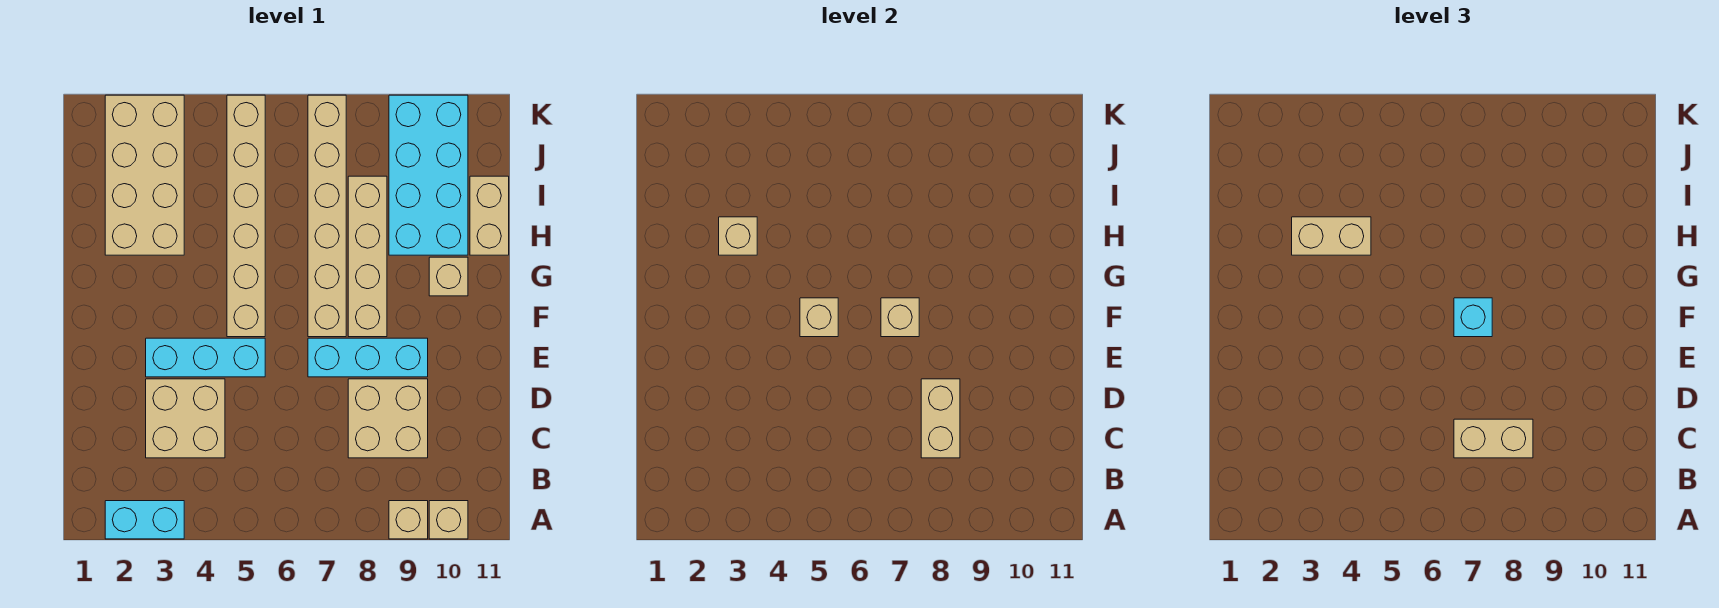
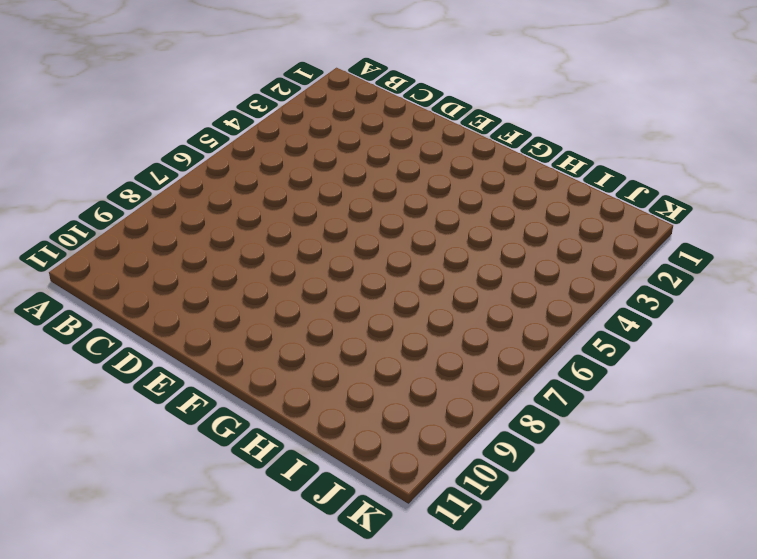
none -> cyan 1x2 brick [105,501,184,539]
none -> tan 1x1 brick [389,501,428,539]
none -> tan 1x1 brick [429,501,468,539]

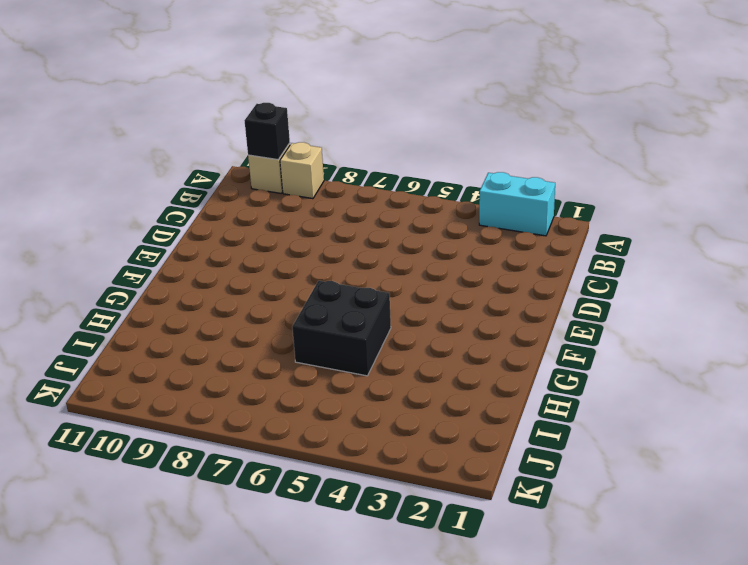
black 1x1 brick [245,103,290,160] -> none
black 2x2 brick [292,281,391,376] -> tan 1x6 brick [227,95,265,337]
none -> tan 2x2 brick [146,379,225,458]
none -> tan 2x2 brick [348,379,428,458]
none -> cyan 1x3 brick [146,338,265,377]

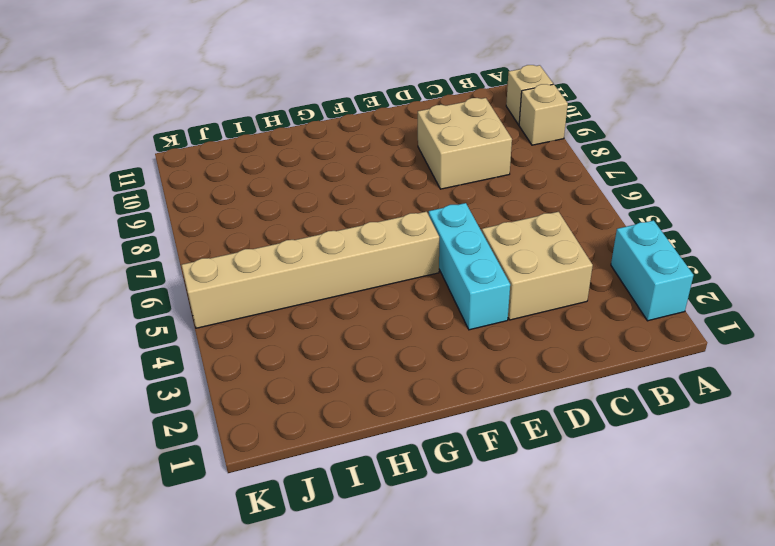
none -> cyan 1x3 brick [308,338,428,377]
none -> tan 1x6 brick [308,95,346,337]
none -> tan 1x4 brick [348,176,387,337]

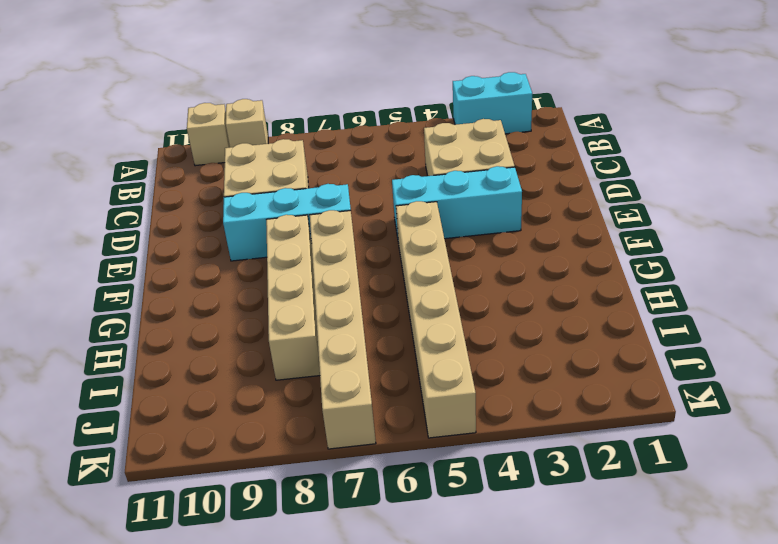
none -> tan 1x1 brick [429,257,468,296]
none -> tan 2x4 brick [105,95,184,255]
none -> cyan 2x4 brick [389,95,468,255]

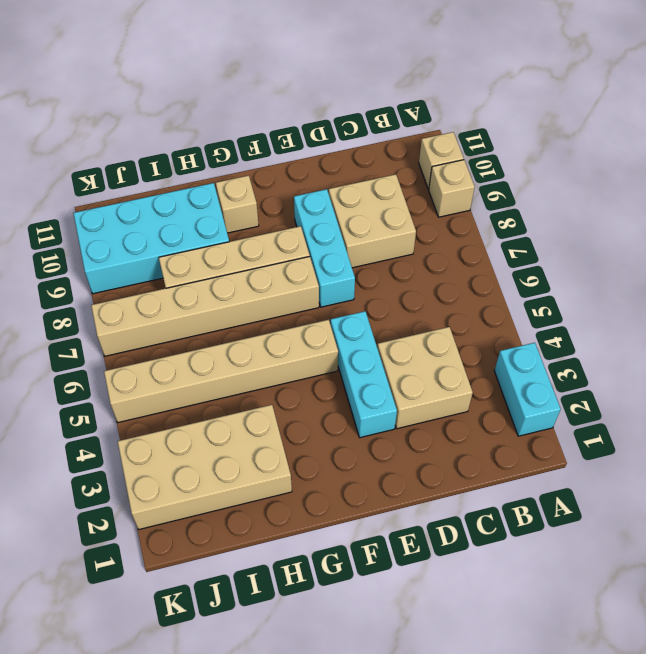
none -> tan 1x2 brick [470,176,509,255]
none -> tan 1x2 brick [921,379,960,458]
none -> tan 1x1 brick [800,298,838,337]

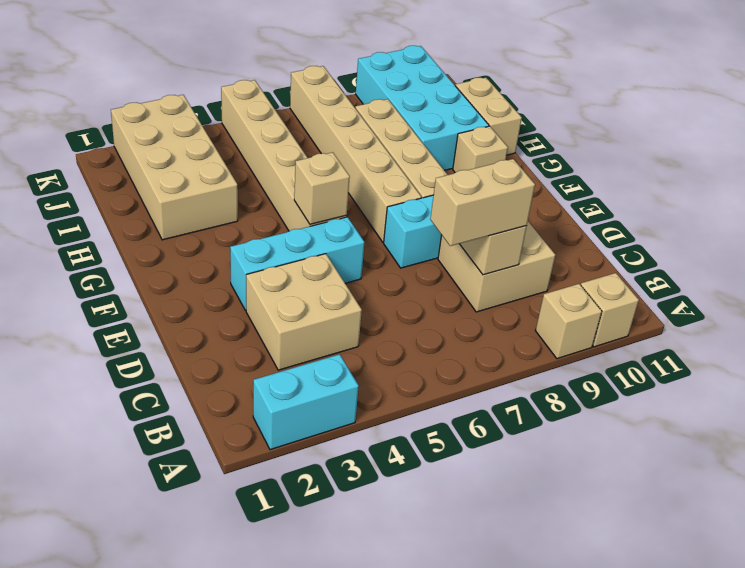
none -> tan 1x1 brick [881,298,919,337]
none -> tan 1x1 brick [719,217,757,255]
none -> cyan 1x1 brick [1454,298,1492,337]

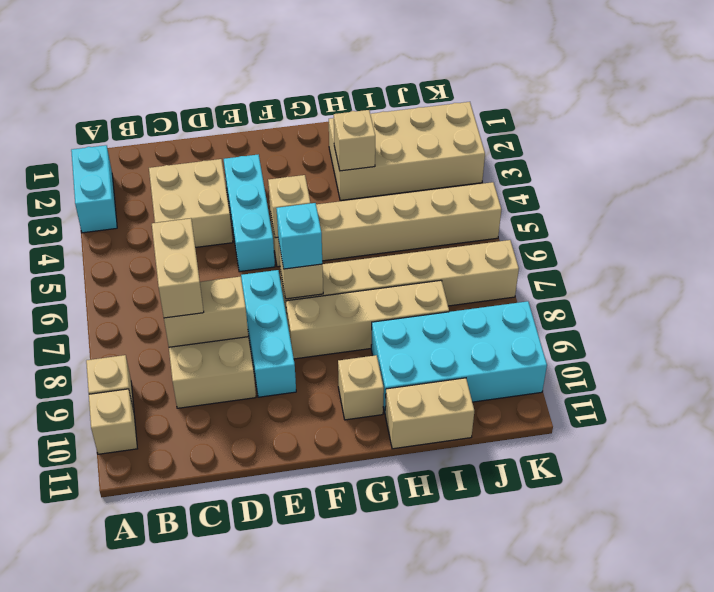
none -> tan 1x2 brick [1292,217,1371,255]

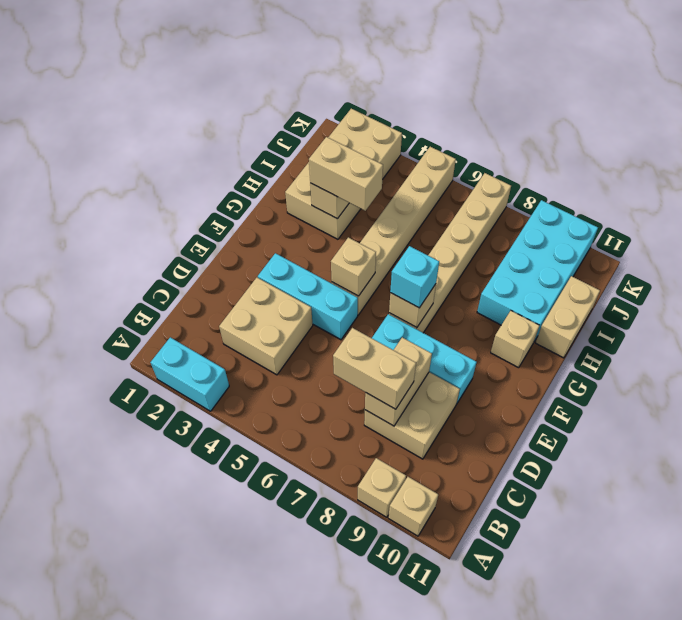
none -> tan 1x4 brick [348,176,387,337]

